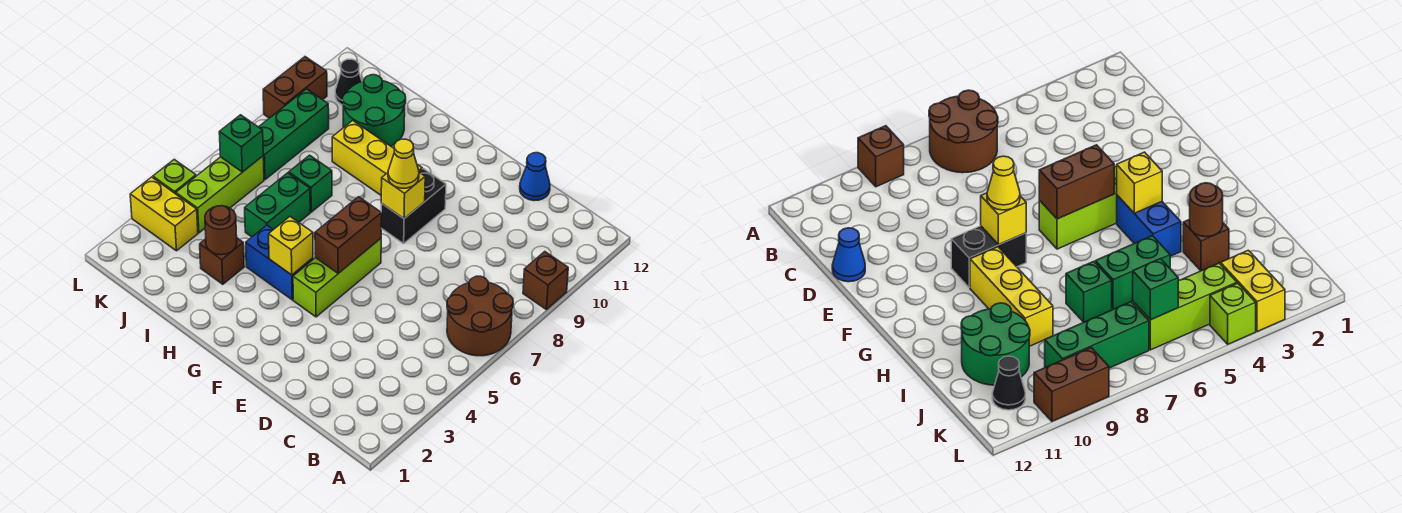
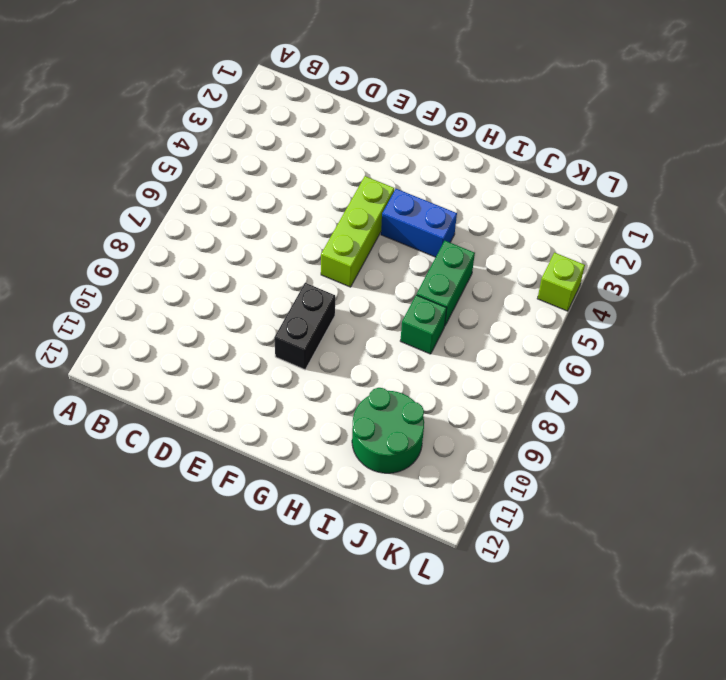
none -> brown 2x2 round brick [447,276,513,356]
none -> brown 1x1 brick [523,252,568,310]
none -> blue 1x1 cone [520,153,550,201]

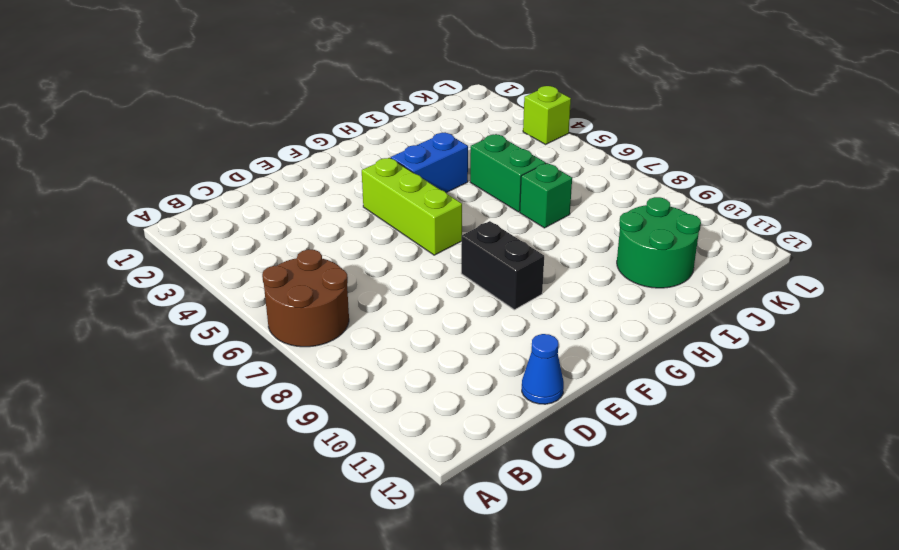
none -> brown 1x1 brick [523,252,568,310]
none -> yellow 1x3 brick [332,121,422,195]
none -> brown 1x1 brick [200,238,244,284]

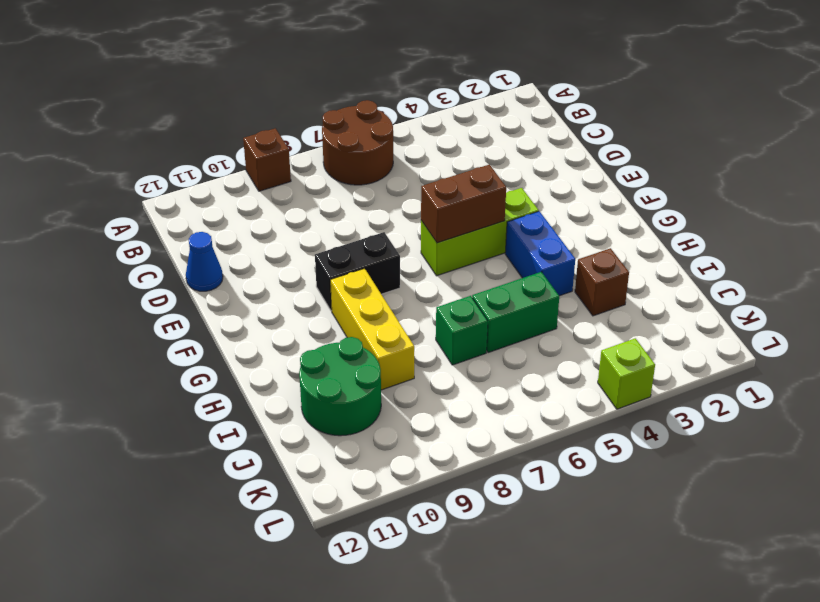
none -> yellow 1x2 brick [130,177,198,251]
none -> lime 1x3 brick [176,156,264,233]
none -> green 1x3 brick [259,89,329,180]

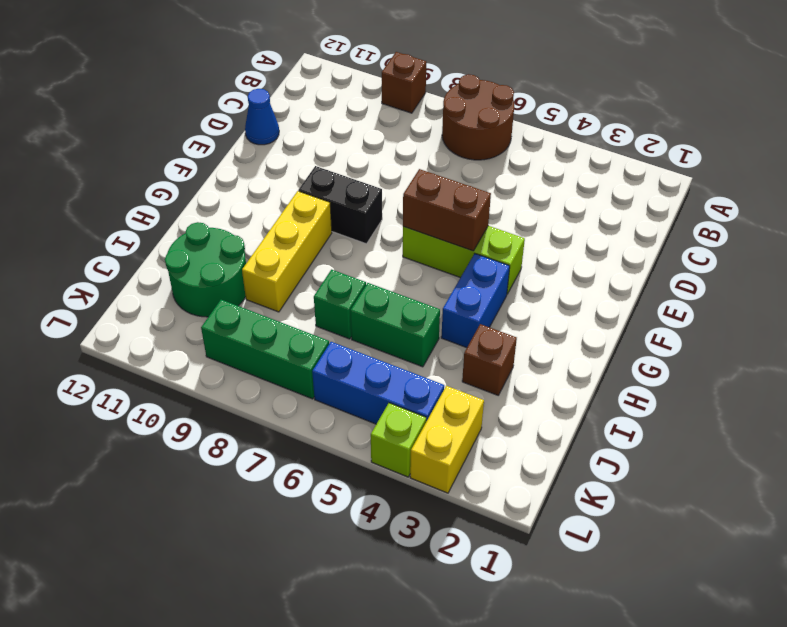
blue 1x3 brick [312,342,444,424] -> lime 1x3 brick [176,156,264,233]
none -> black 1x1 cone [335,59,362,105]
none -> brown 1x2 brick [263,57,327,118]
none -> yellow 1x1 brick [381,172,425,219]

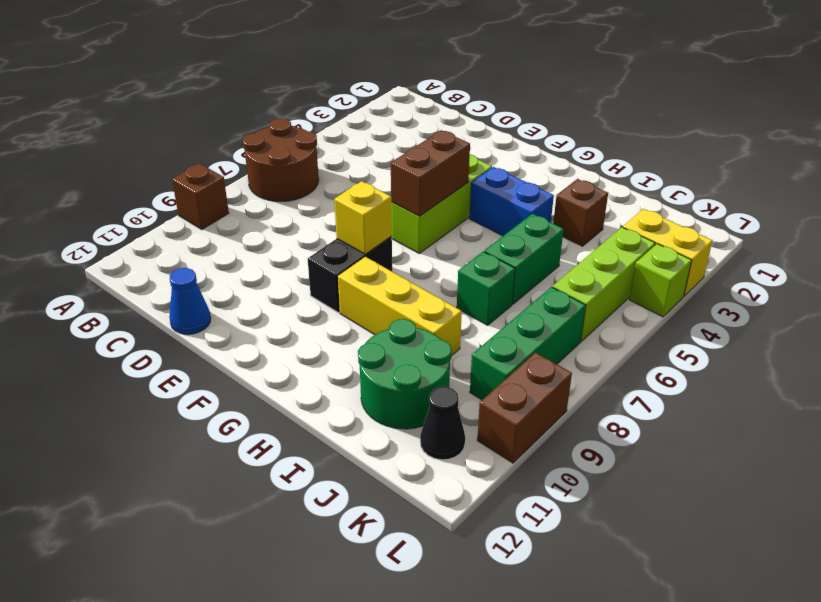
none -> yellow 1x1 brick [269,217,313,275]
none -> brown 1x1 round brick [205,206,237,255]
none -> green 1x1 brick [219,115,263,172]

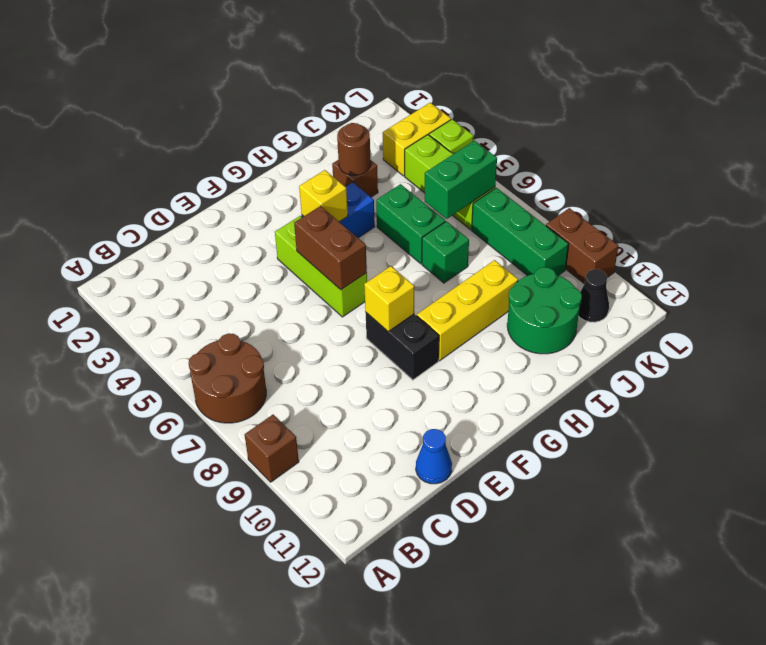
green 1x2 brick [425,141,497,219] -> green 1x1 brick [219,115,263,172]
none -> yellow 1x1 cone [388,139,419,188]

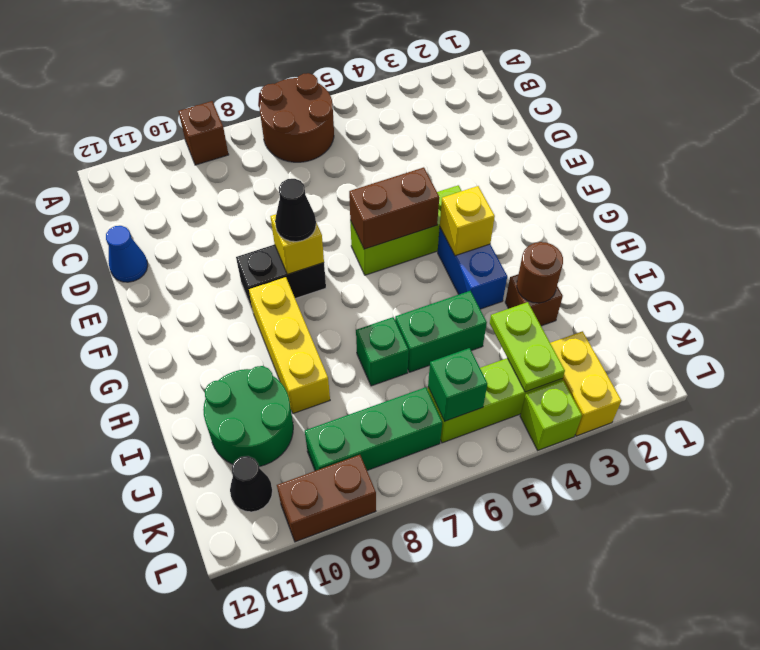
black 1x1 cone [275,179,316,242] -> yellow 1x1 cone [388,139,419,188]
lime 1x2 plate [490,302,565,392] -> none

